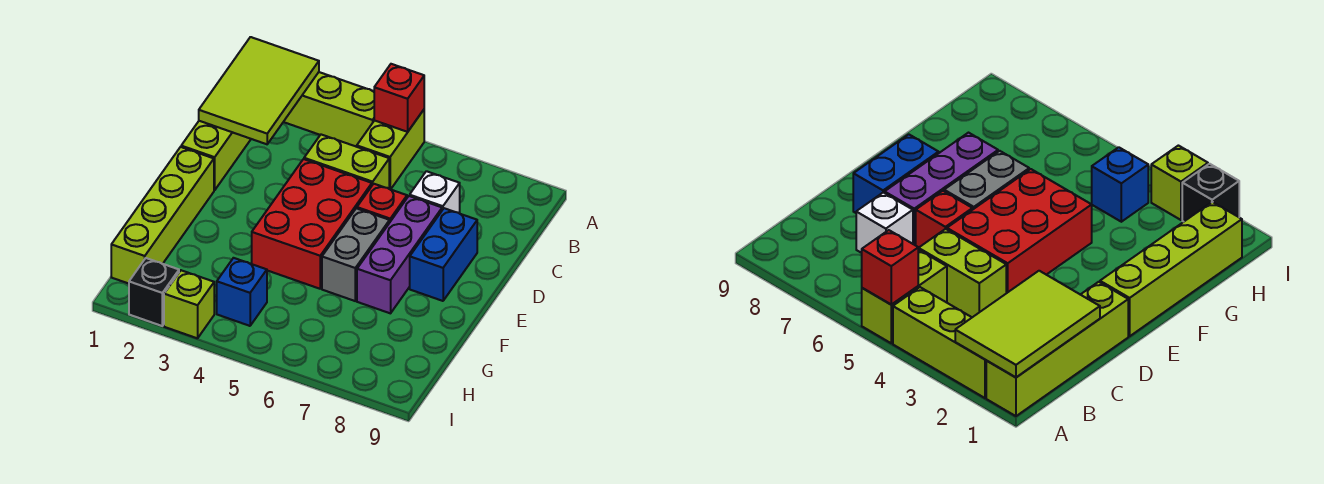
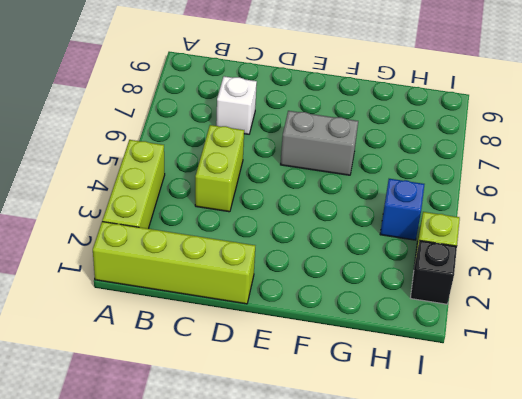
none -> lime 1x2 brick [357,110,424,189]
none -> red 2x3 brick [252,159,372,289]
none -> red 1x1 brick [357,184,407,221]

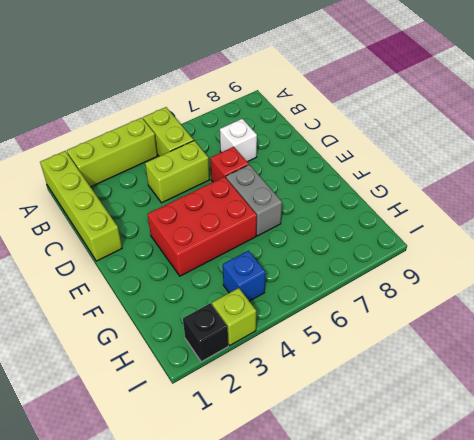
red 2x3 brick [147,177,257,276] -> red 2x3 brick turned to [252,159,372,289]
none -> purple 1x3 brick [357,196,442,313]
none -> blue 1x2 brick [410,208,477,301]
none -> lime 1x4 brick [111,147,214,284]

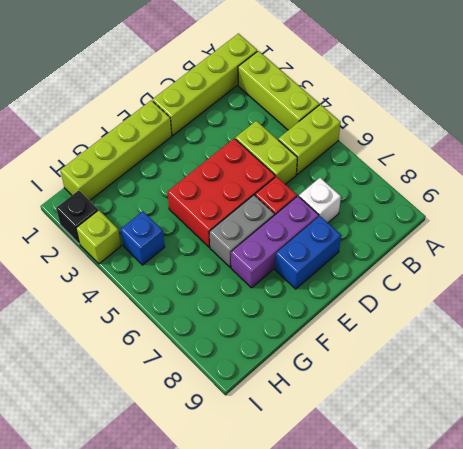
none -> lime 2x3 tile [199,37,319,144]
none -> red 1x1 brick [374,64,424,132]

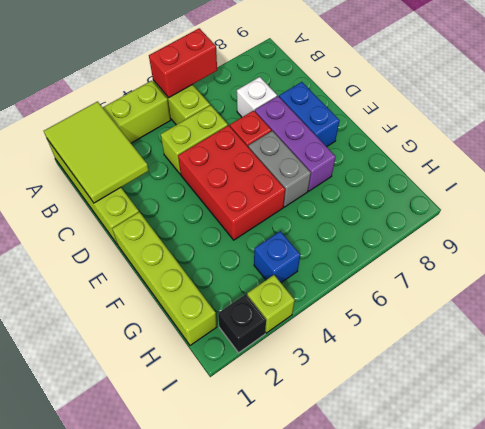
red 1x2 brick [149,28,217,98] -> red 1x1 brick [374,64,424,132]

